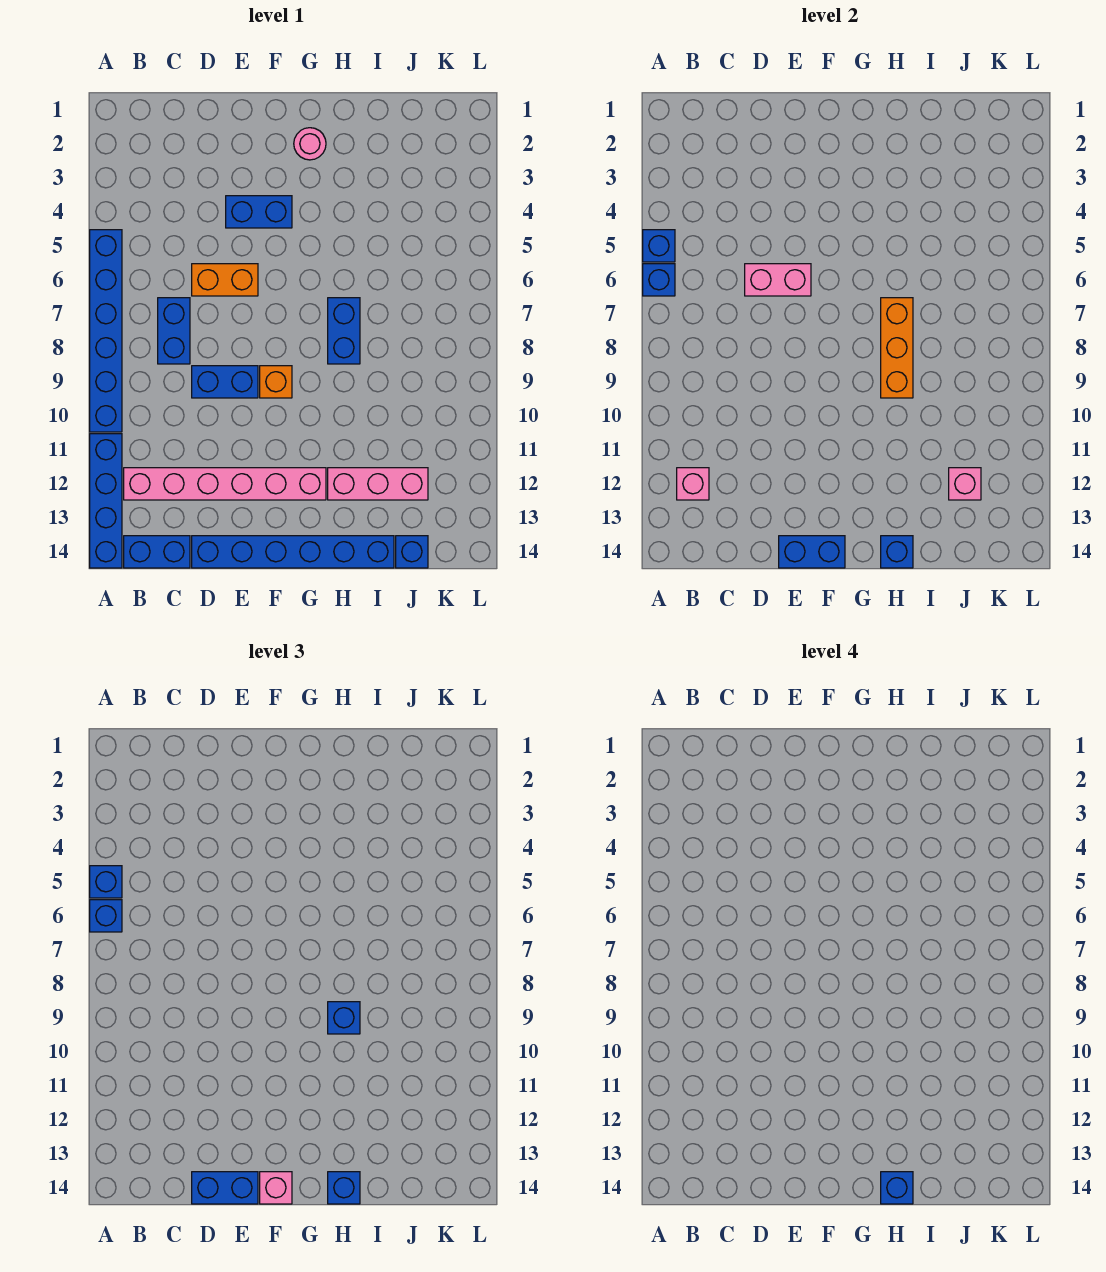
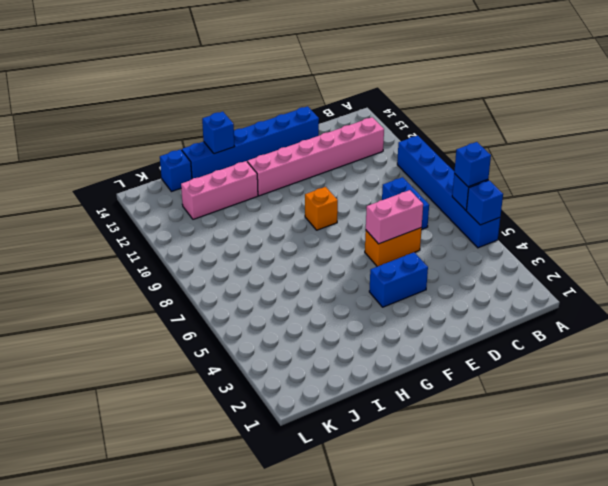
none -> blue 1x4 brick [90,434,122,568]
none -> blue 1x2 brick [124,536,190,568]
none -> blue 1x2 brick [192,366,258,398]

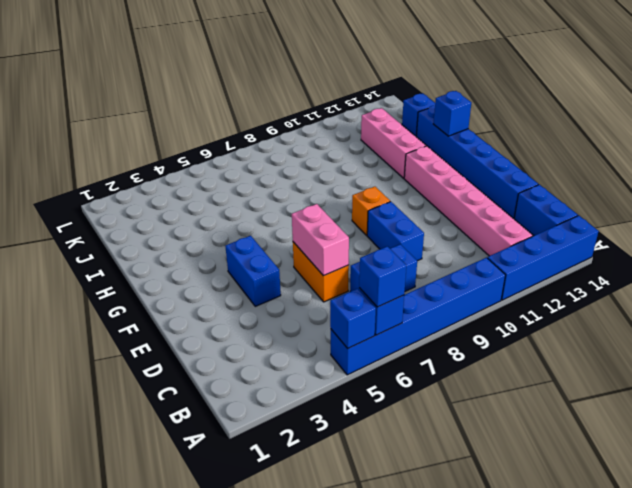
none -> pink 1x1 round brick [294,128,326,160]
none -> blue 1x2 brick [328,298,360,364]
none -> pink 1x1 brick [677,468,709,500]

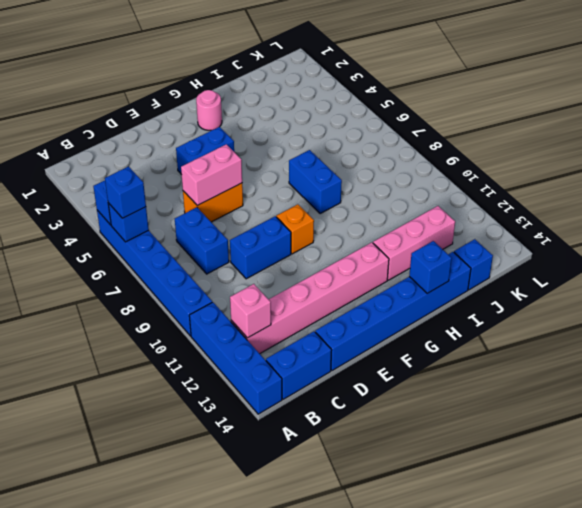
none -> blue 1x2 brick [779,536,845,568]
none -> orange 1x3 brick [881,298,913,398]
none -> pink 1x1 brick [949,468,981,500]

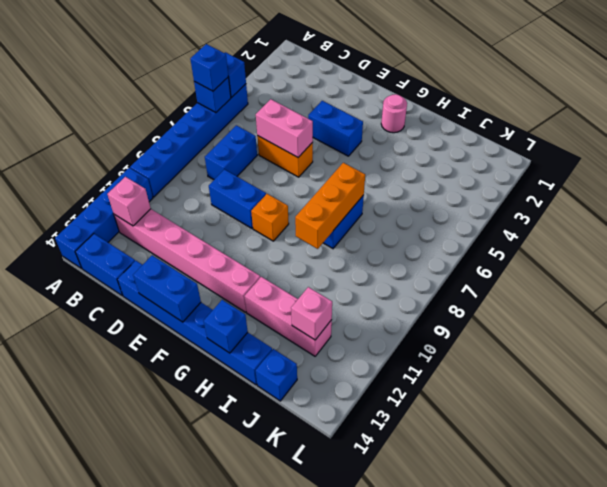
none -> blue 1x1 brick [90,866,122,898]
none -> blue 1x2 brick [192,1172,258,1204]
none -> pink 1x1 brick [260,1172,292,1204]

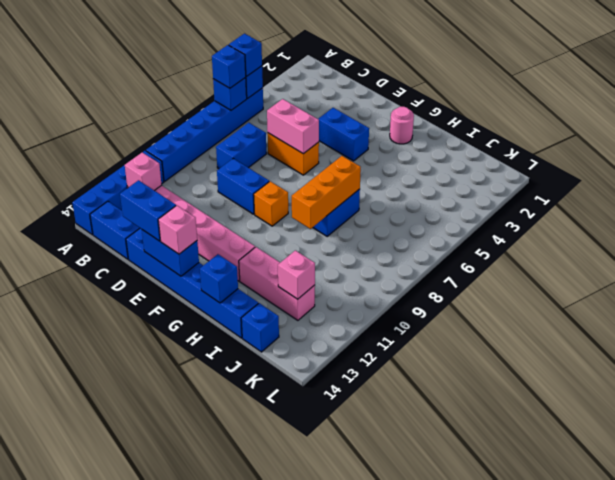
none -> blue 1x1 brick [328,1002,360,1034]
none -> blue 1x1 brick [328,1172,360,1204]
none -> blue 1x1 brick [881,1172,913,1204]

